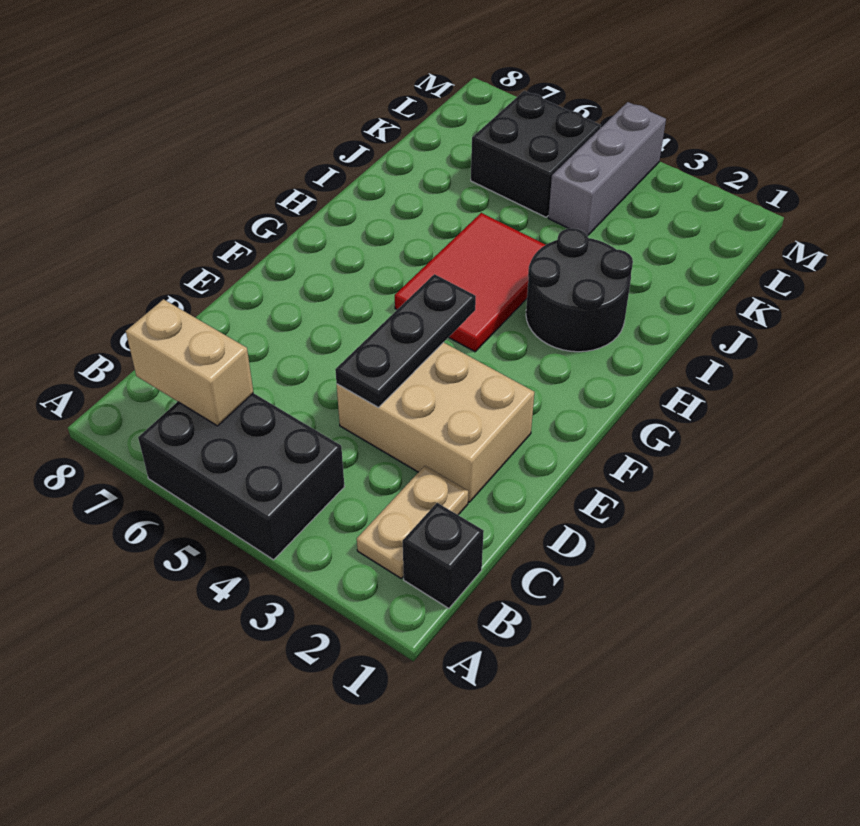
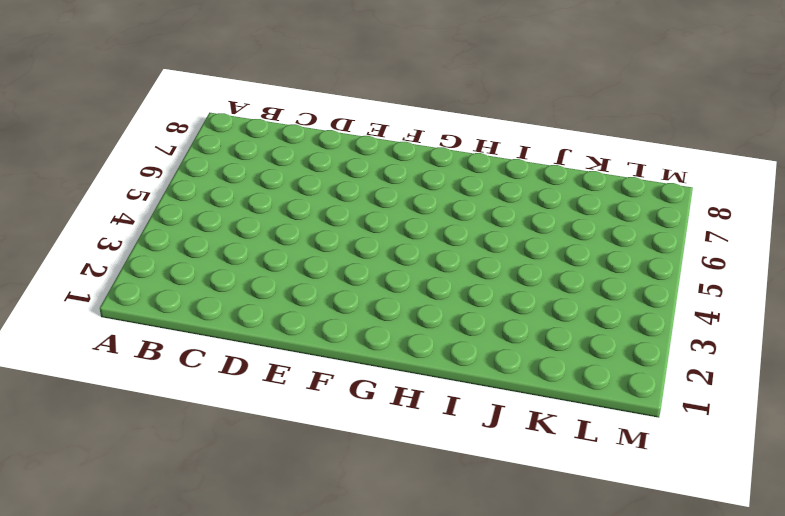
none -> black 2x3 brick [138,393,345,560]
none -> black 1x1 brick [403,503,484,608]

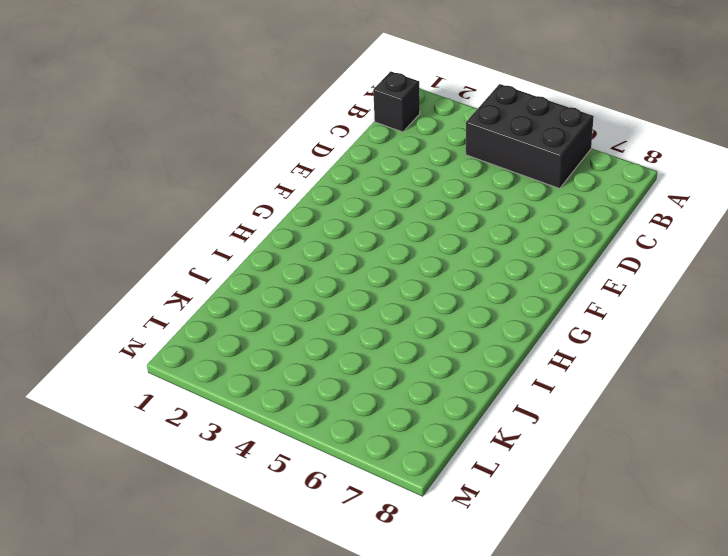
none -> tan 1x2 plate [357,466,468,578]
none -> tan 2x3 brick [337,342,534,502]

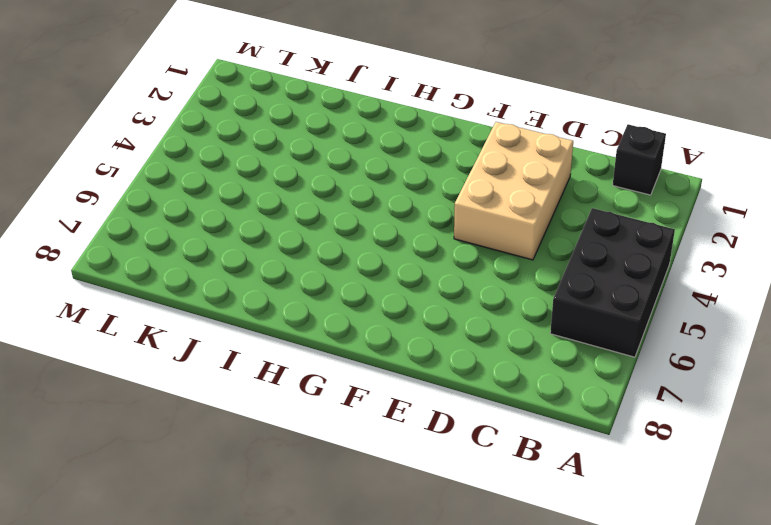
none -> tan 1x2 plate [357,466,468,578]
none -> red 2x3 tile [395,213,545,352]

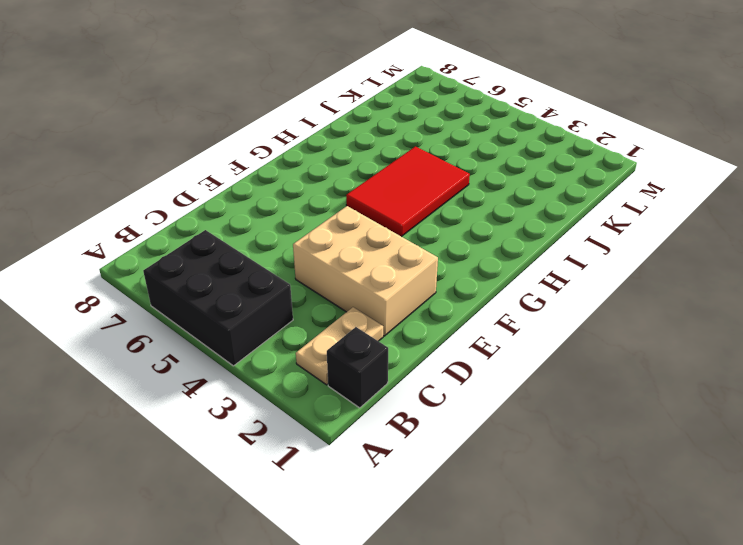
none -> black 2x2 round brick [526,228,633,352]
none -> grey 1x3 brick [548,102,666,236]

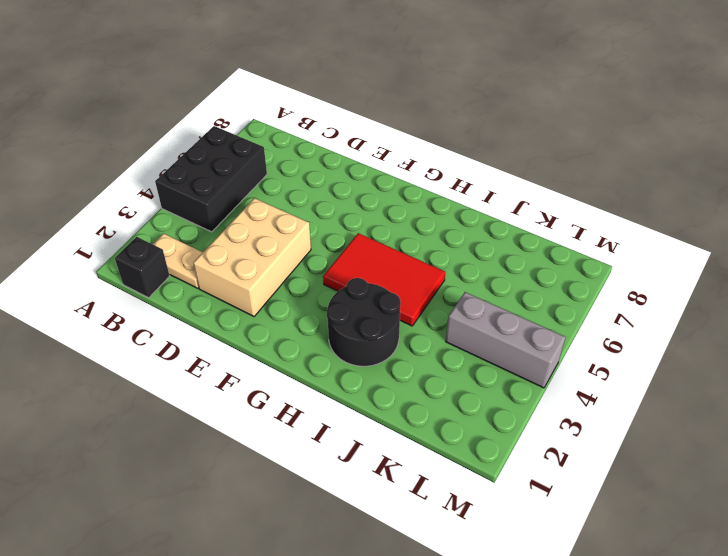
none -> black 2x2 brick [471,91,601,217]
none -> tan 1x2 brick [126,299,253,426]

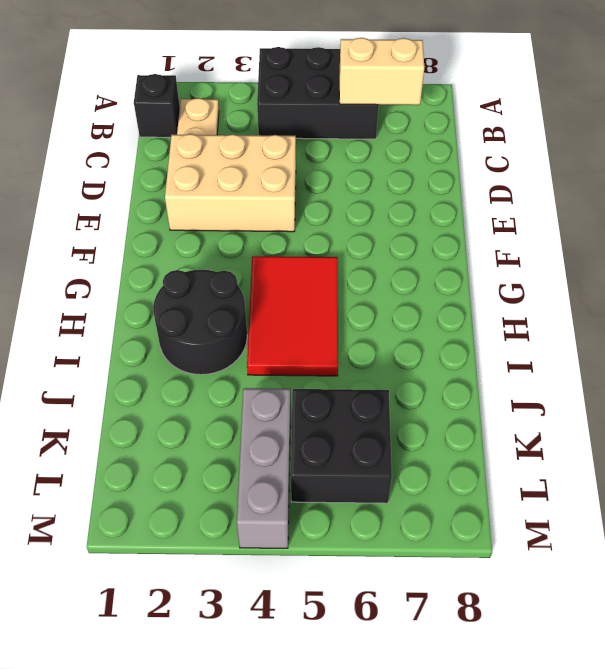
none -> black 1x3 plate [335,274,476,407]

